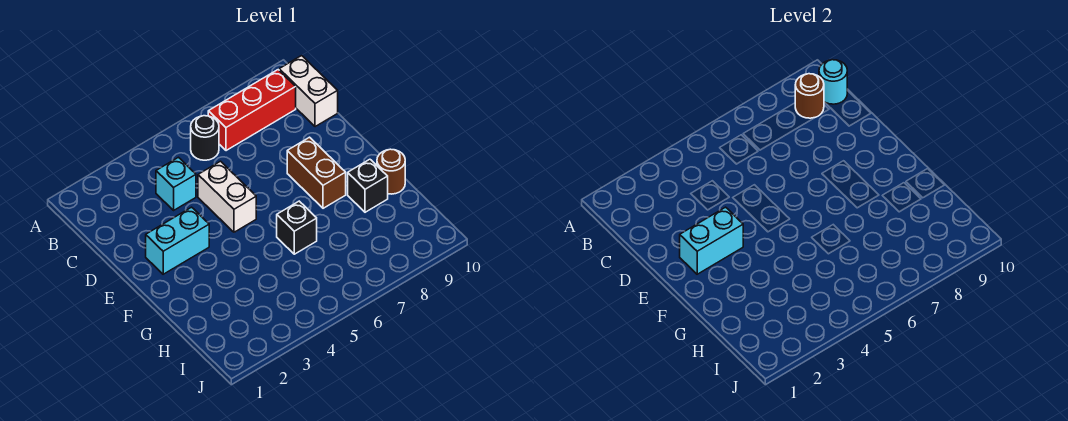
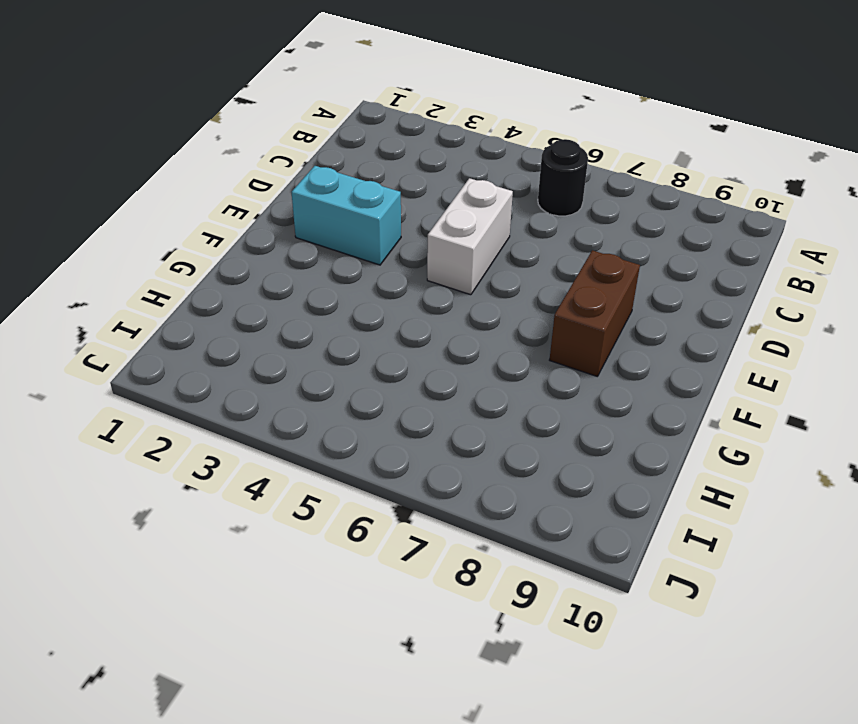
none -> red 1x3 brick [208,70,296,151]
none -> white 1x2 brick [279,56,338,127]
none -> cyan 1x1 brick [156,157,196,210]

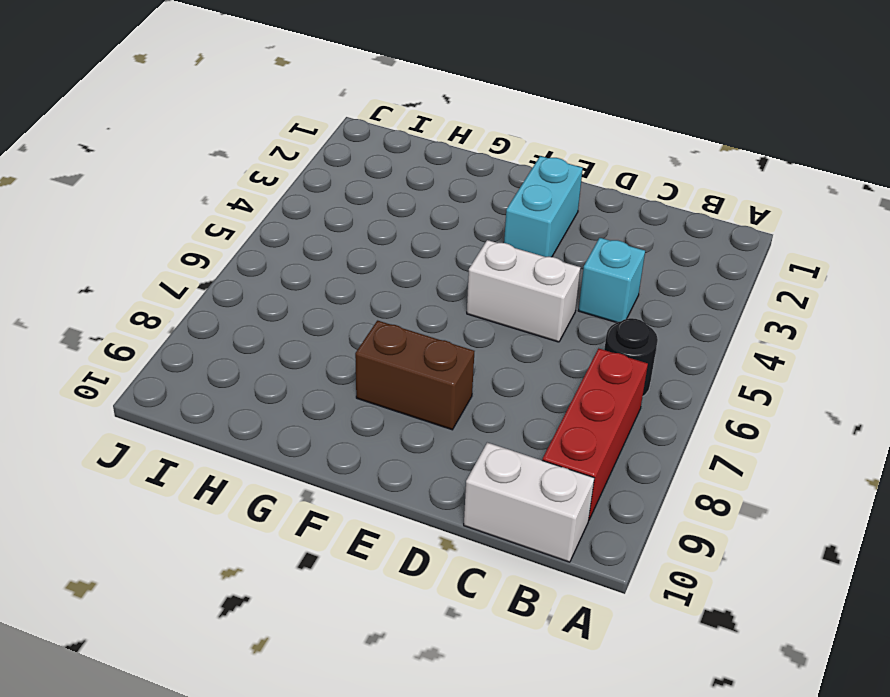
none -> black 1x1 brick [277,201,317,254]
none -> black 1x1 brick [348,159,388,212]
none -> brown 1x1 round brick [377,149,405,194]

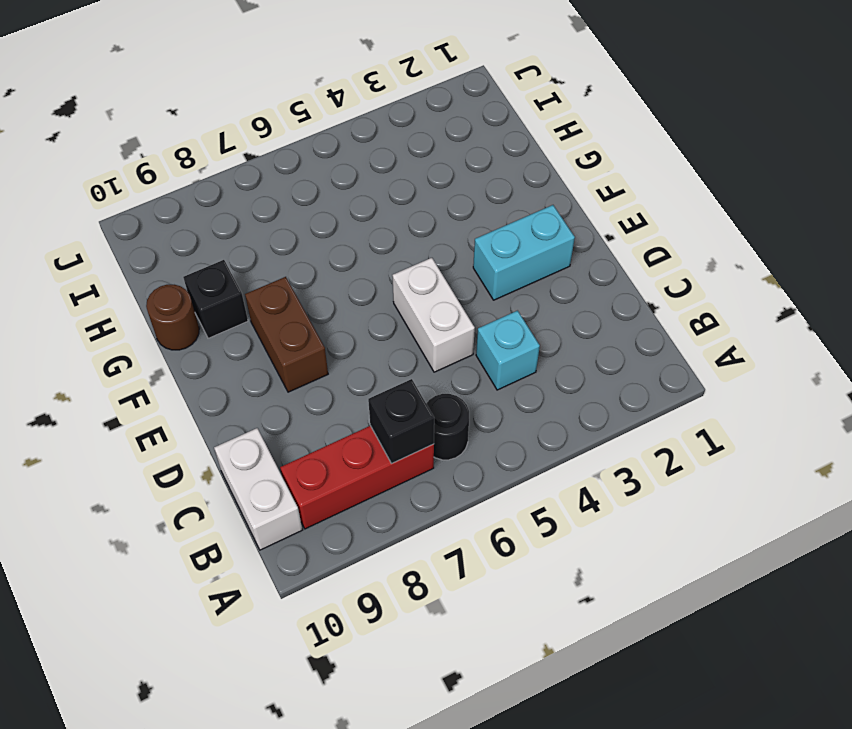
black 1x1 brick [368,379,434,464] -> black 1x1 brick moved to [277,201,317,254]
none -> brown 1x1 round brick [795,74,824,118]
none -> cyan 1x1 round brick [819,60,847,104]
none -> cyan 1x2 brick [680,207,743,274]

